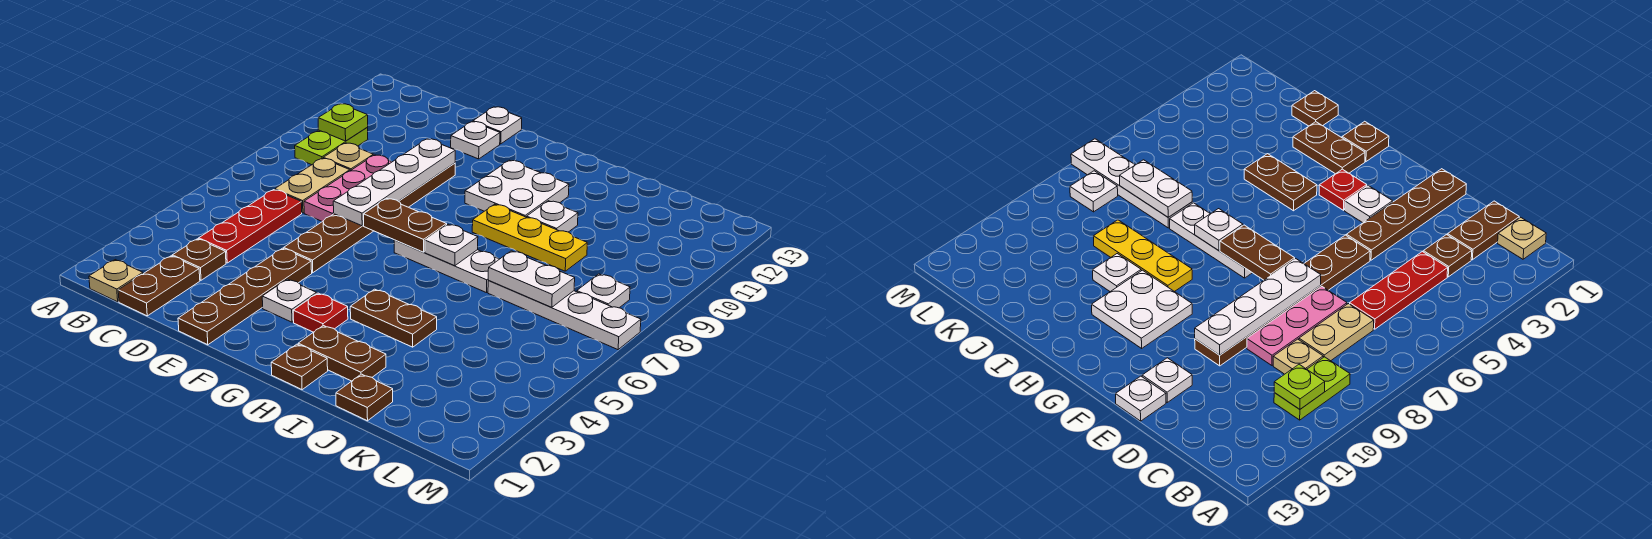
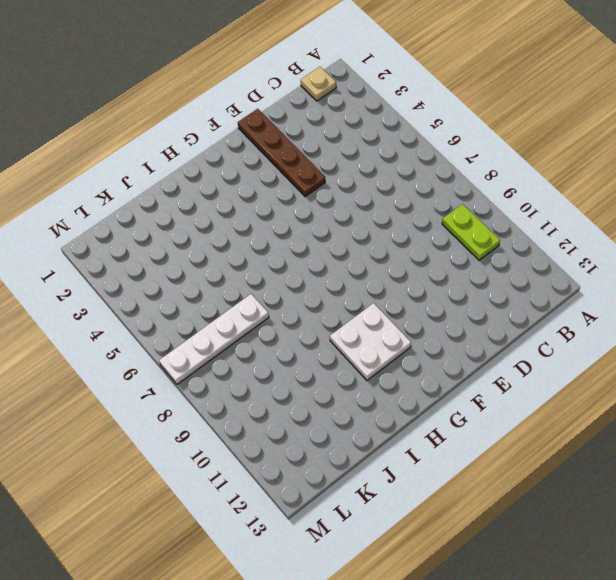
none -> brown 1x2 plate [118,256,200,316]
none -> brown 1x1 plate [172,239,226,280]
none -> red 1x3 plate [199,190,302,263]

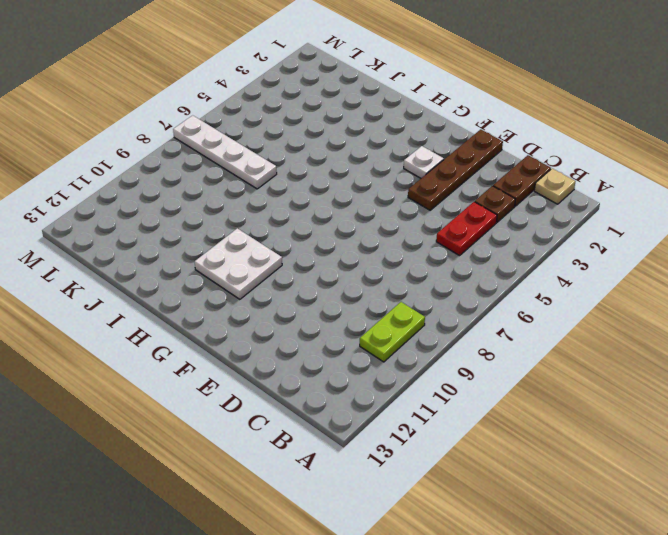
red 1x2 plate [436,202,497,256] -> red 1x3 plate [199,190,302,263]
none -> tan 1x2 plate [275,158,350,213]
none -> tan 1x1 plate [323,143,373,171]
none -> pink 1x3 plate [304,155,391,221]

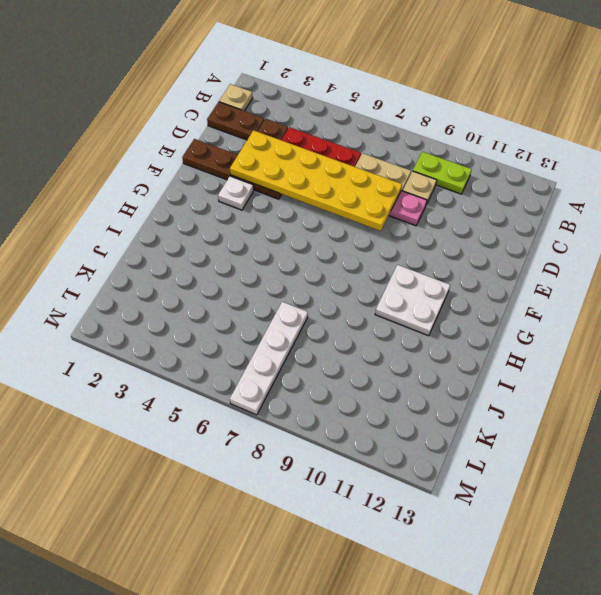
yellow 2x6 plate [230,130,402,231] -> white 1x4 plate [333,139,455,226]
none -> brown 1x6 plate [284,163,455,273]
none -> white 1x1 plate [451,122,500,159]
none -> white 1x1 plate [473,107,522,144]

